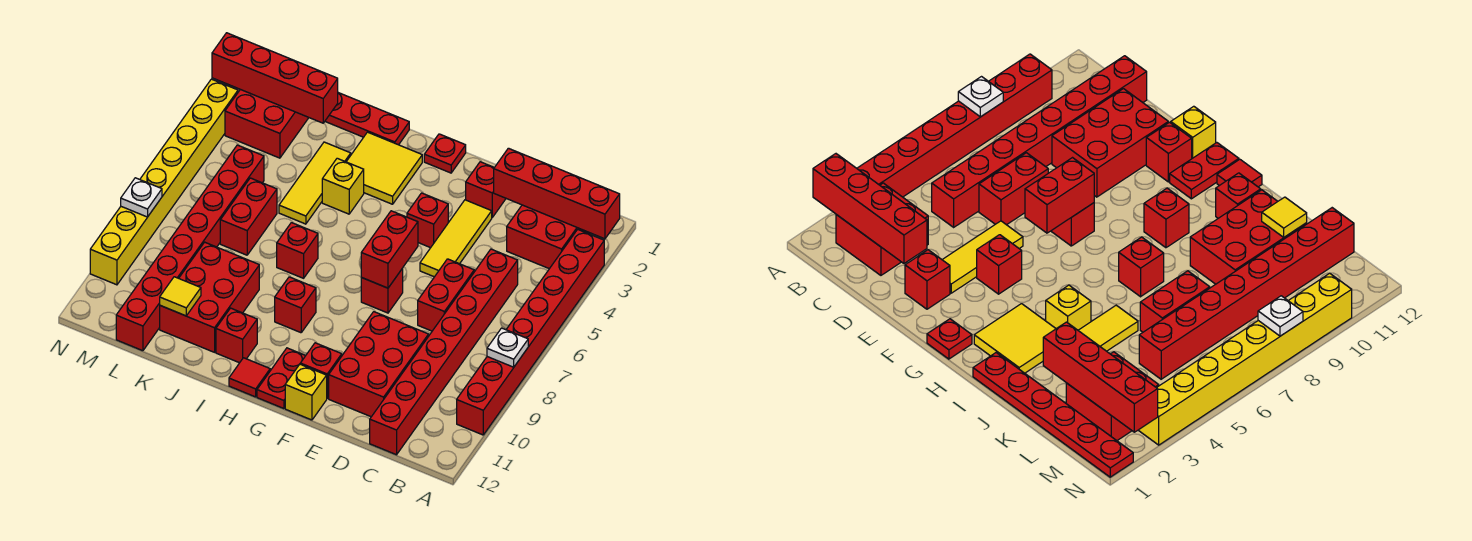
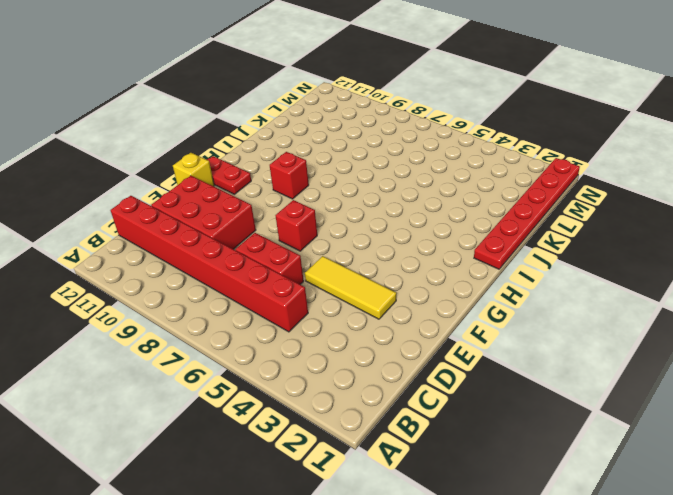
none -> red 1x8 brick [457,229,604,435]
none -> red 2x2 brick [507,205,590,269]
none -> red 1x1 brick [466,162,506,217]
none -> red 1x1 brick [407,193,448,248]

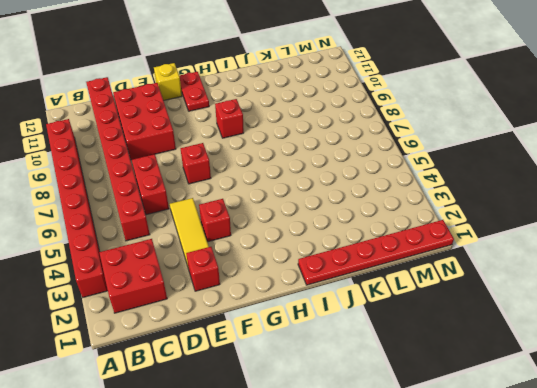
none -> red 1x1 brick [300,343,342,398]
none -> red 1x1 plate [424,134,466,173]
none -> yellow 2x2 tile [346,132,422,204]
none -> red 1x1 tile [229,358,270,397]

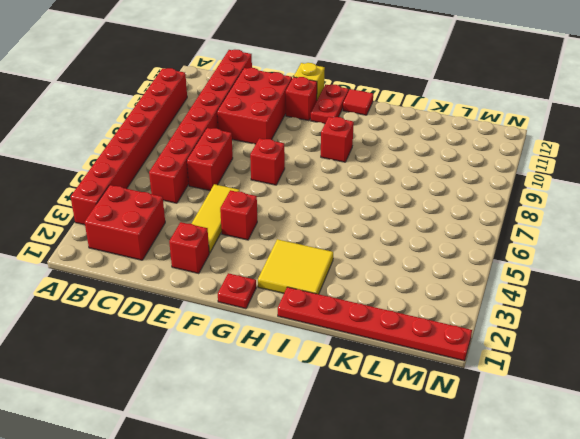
none -> yellow 1x1 brick [322,158,364,214]
none -> red 1x1 brick [277,223,318,278]
none -> red 1x1 brick [216,308,257,363]
none -> yellow 1x3 tile [279,142,351,224]

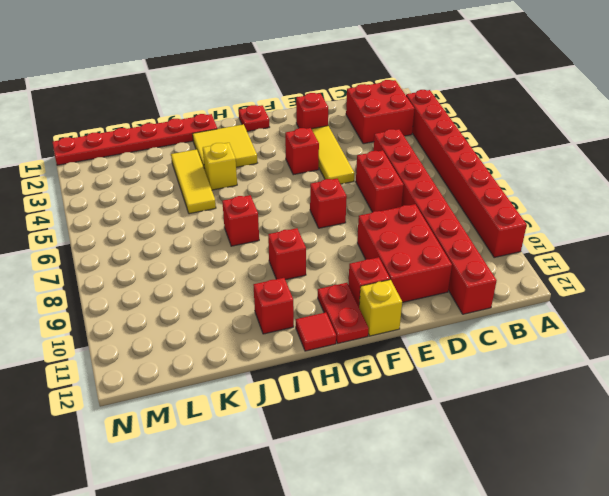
none -> red 2x3 brick [160,242,259,352]
none -> red 1x2 brick [220,178,277,255]
none -> red 2x2 brick [225,89,309,158]
none -> red 1x8 brick [116,145,264,351]

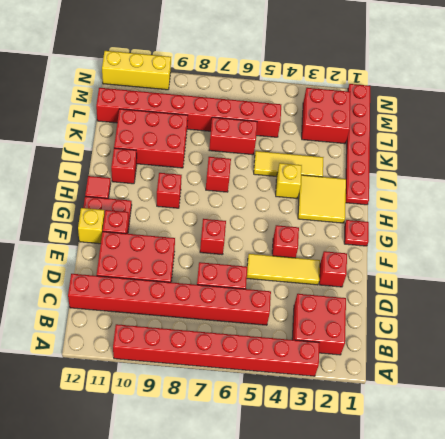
yellow 1x3 brick [102,51,171,90] -> yellow 1x8 brick [90,79,238,285]
none -> red 1x4 brick [494,148,620,239]
none -> white 1x1 plate [487,328,528,367]
none -> red 1x2 brick [361,211,418,288]
none -> red 1x4 brick [212,33,338,123]

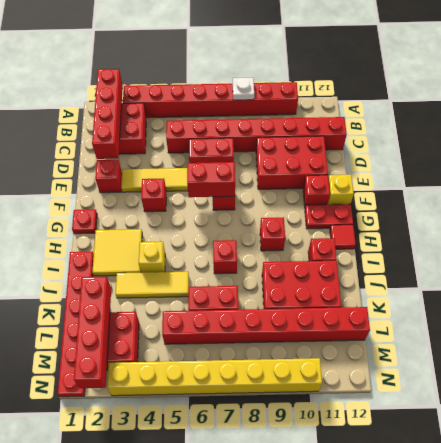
none -> yellow 1x1 tile [160,277,201,316]
none -> white 1x1 plate [121,178,162,217]

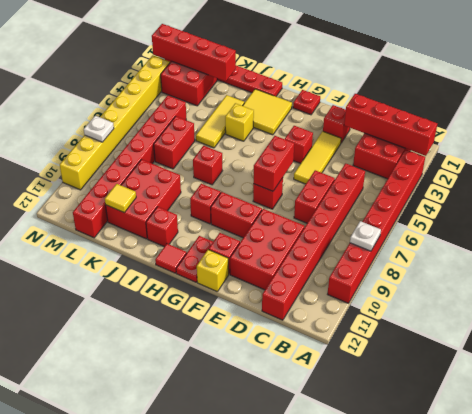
red 1x2 brick [211,192,262,238] -> none

